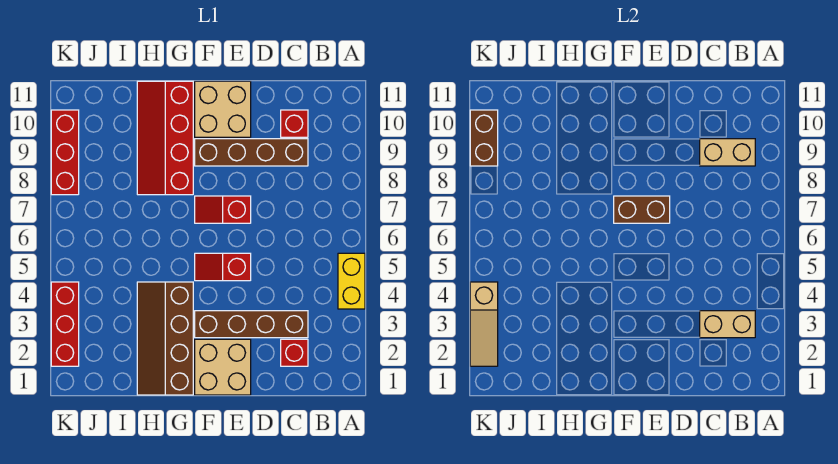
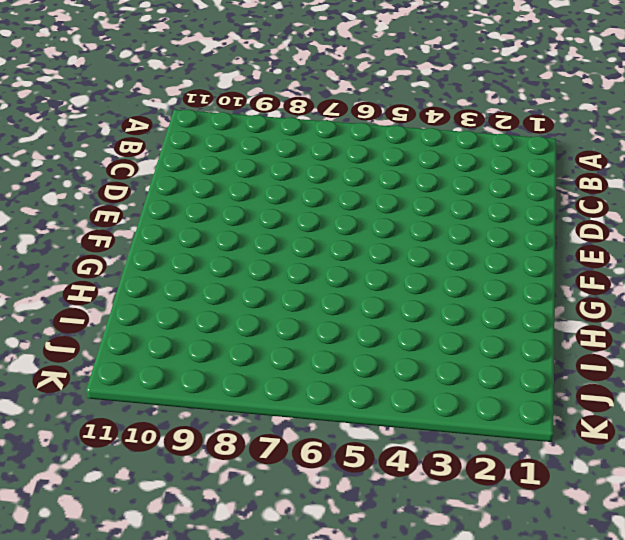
none -> yellow 1x2 brick [338,253,365,309]
none -> red 1x1 brick [281,339,308,366]
none -> brown 1x4 brick [195,311,308,338]

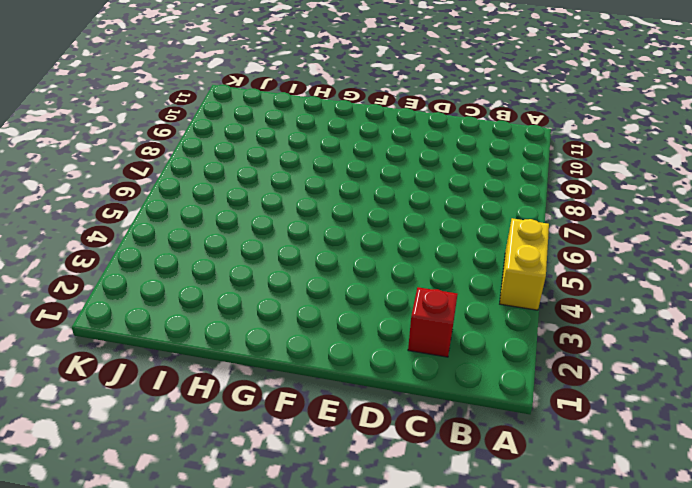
none -> brown 1x4 brick [195,311,308,338]
none -> brown 1x4 brick [195,139,308,166]
none -> red 1x1 brick [281,110,308,137]

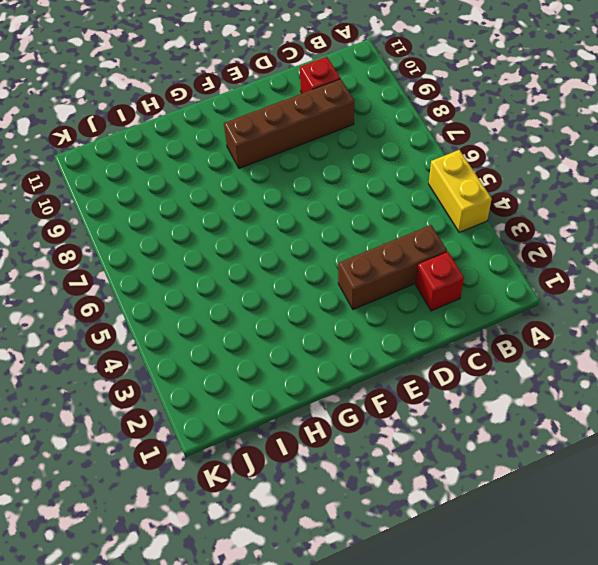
brown 1x3 brick [338,225,447,309] -> brown 1x4 brick [195,311,308,338]
none -> tan 2x2 brick [195,339,251,395]
none -> red 1x2 slope [195,253,251,281]
none -> red 1x2 slope [195,196,251,223]

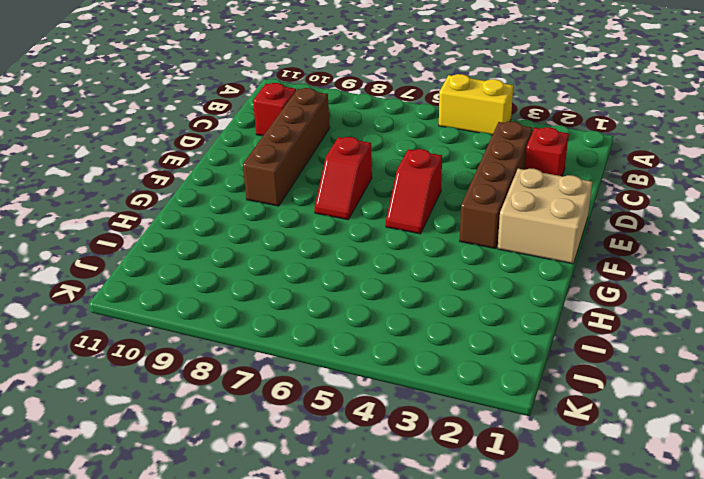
none -> tan 2x2 brick [195,81,251,137]
none -> brown 2x4 slope [137,282,193,395]
none -> red 2x4 slope [137,81,193,195]

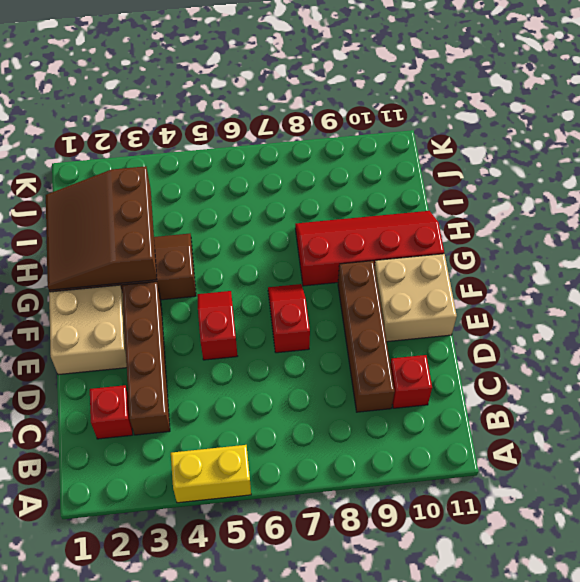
brown 3x3 slope [46,166,157,290] -> none
none -> red 1x3 brick [51,282,79,366]
none -> red 1x3 brick [51,110,79,195]
none -> tan 1x2 brick [700,311,755,338]

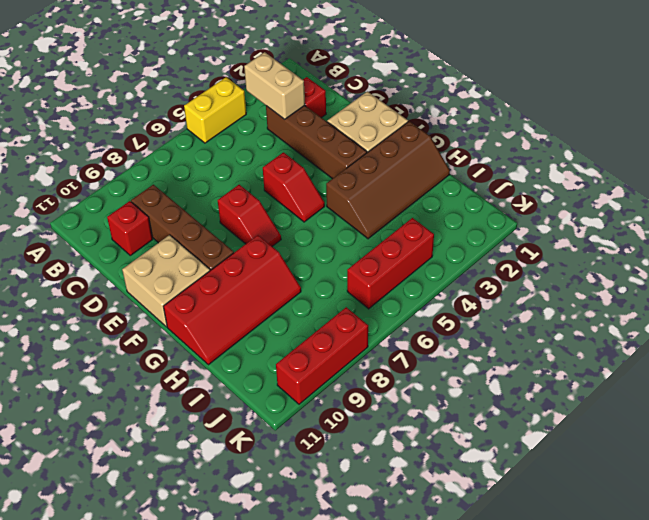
red 1x3 brick [347,218,434,309] -> red 1x3 brick moved to [51,282,79,366]
none -> tan 1x2 brick [700,139,755,166]
none -> brown 1x2 brick [614,196,670,223]
none -> tan 1x3 slope [470,282,498,366]

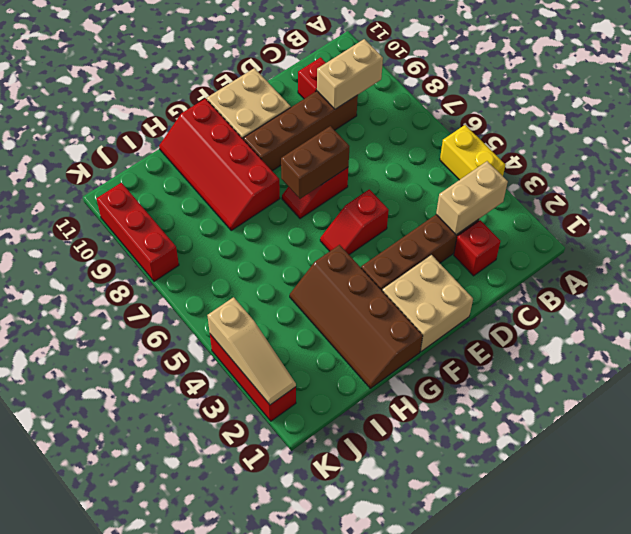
none -> brown 1x2 brick [470,110,498,166]

